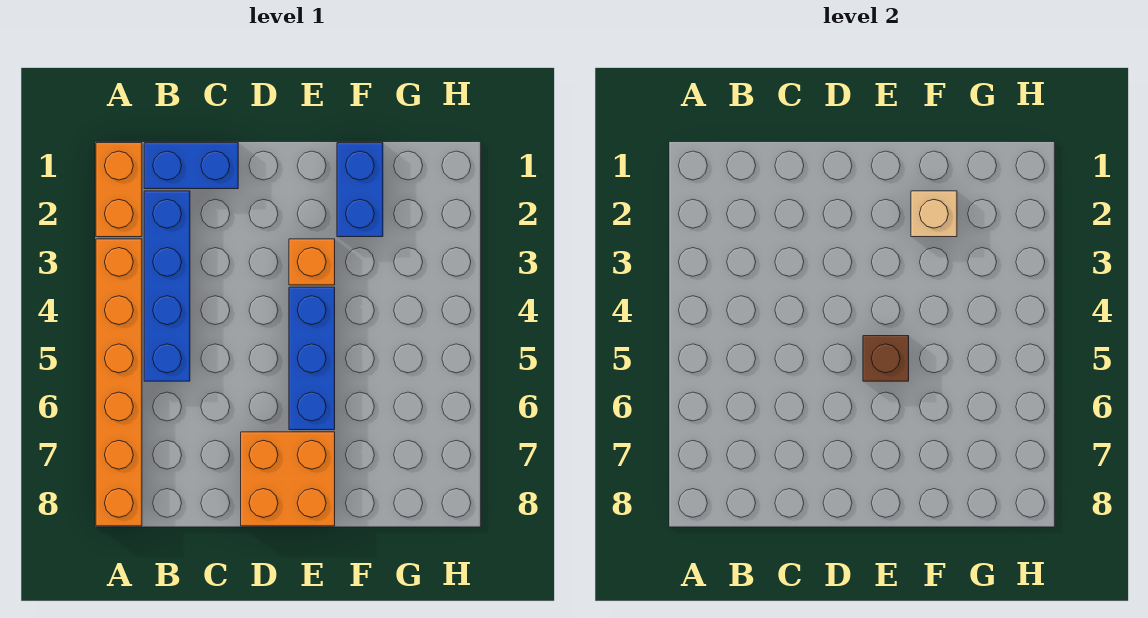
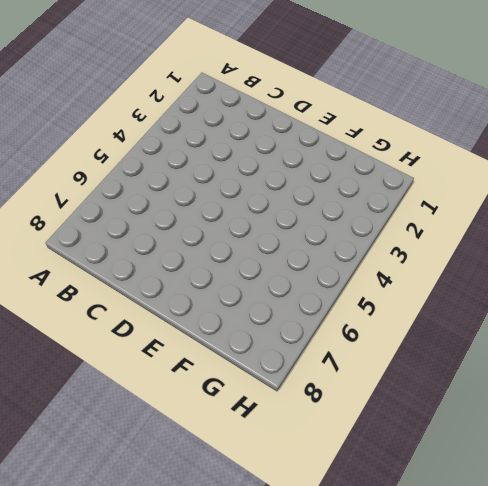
none -> orange 1x2 brick [96,143,142,237]
none -> orange 1x6 brick [96,239,142,526]

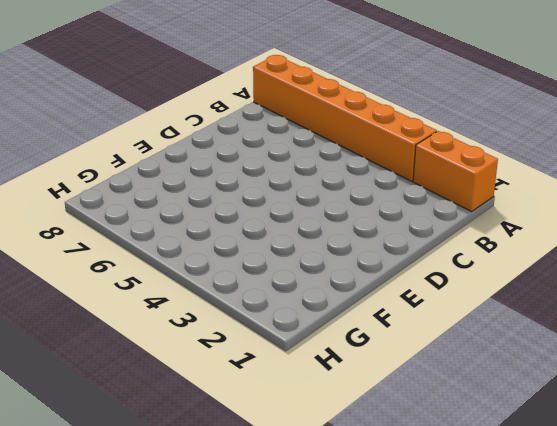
none -> blue 1x2 brick [144,143,238,189]
none -> blue 1x4 brick [144,191,190,381]

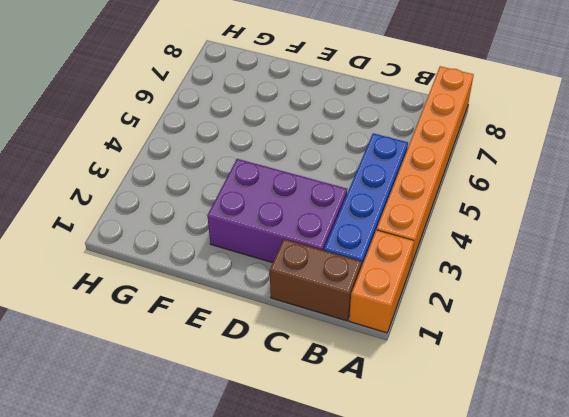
brown 1x2 brick [270,239,361,321] -> blue 1x2 brick [144,143,238,189]
purple 2x3 brick [207,159,347,263] -> orange 1x1 brick [289,239,335,285]
none -> orange 2x2 brick [241,432,335,526]
none -> blue 1x3 brick [289,287,335,430]

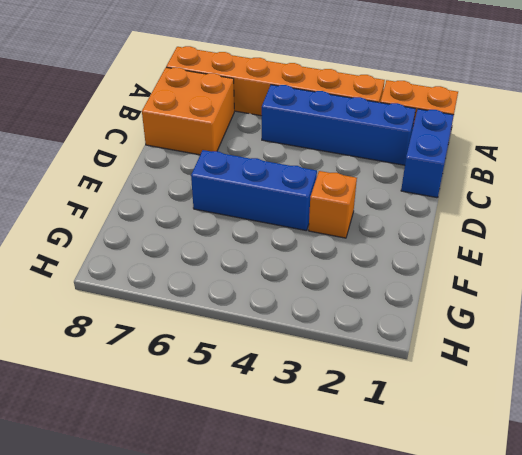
orange 2x2 brick [142,67,234,155] -> orange 2x2 brick moved to [241,432,335,526]
none -> blue 1x2 brick [337,143,383,237]
none -> brown 1x1 brick [863,336,909,381]

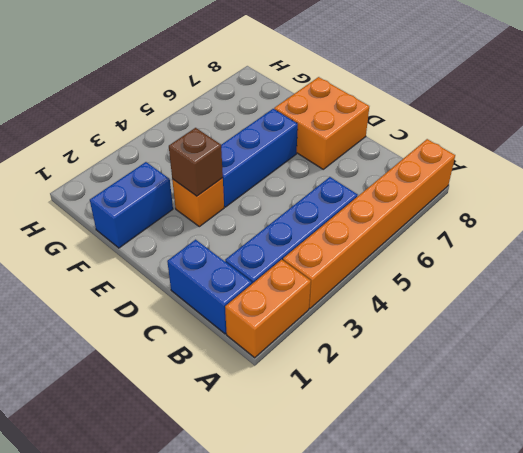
brown 1x1 brick [169,128,223,196] -> brown 1x1 brick moved to [863,336,909,381]
none -> tan 1x1 brick [911,191,957,237]

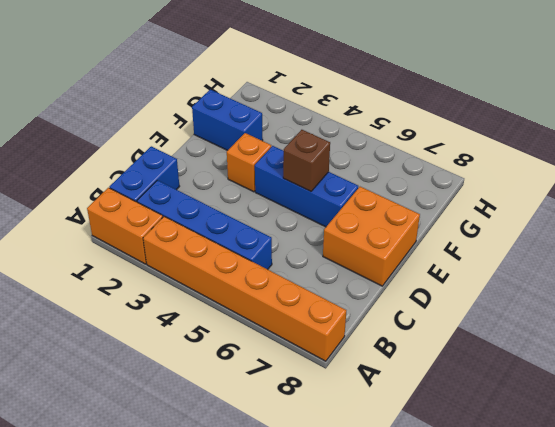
none -> tan 1x1 brick [911,191,957,237]

